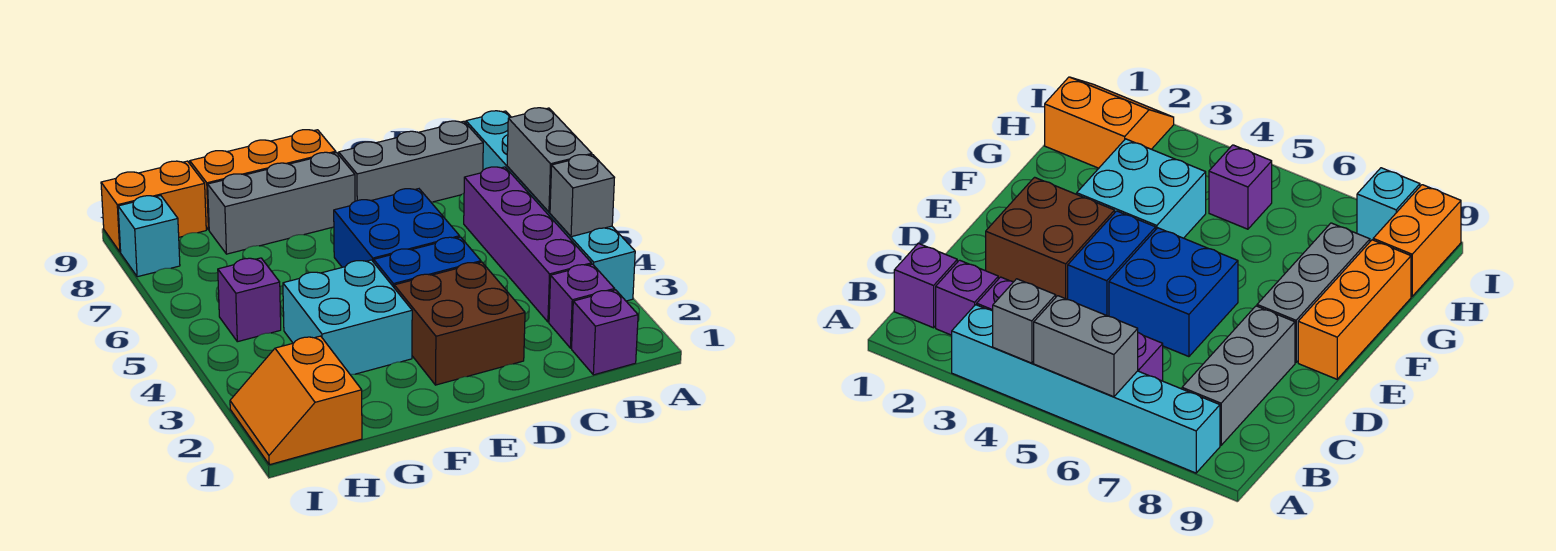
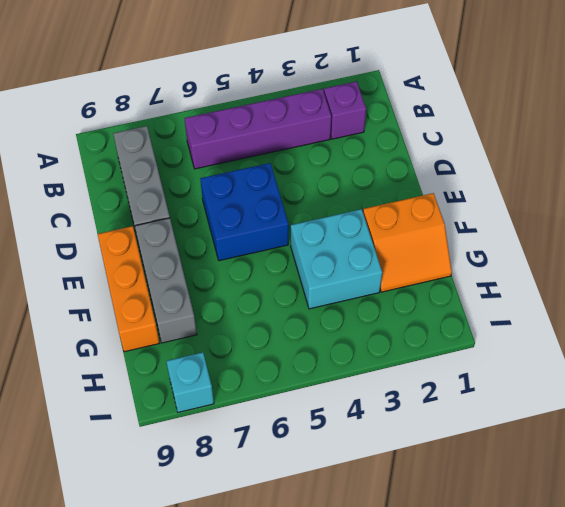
orange 2x2 slope [363,193,452,292] -> orange 2x2 slope moved to [230,336,362,465]
none -> cyan 1x6 brick [466,111,635,301]
none -> purple 1x1 brick [572,290,638,375]
none -> brown 2x2 brick [394,262,525,385]

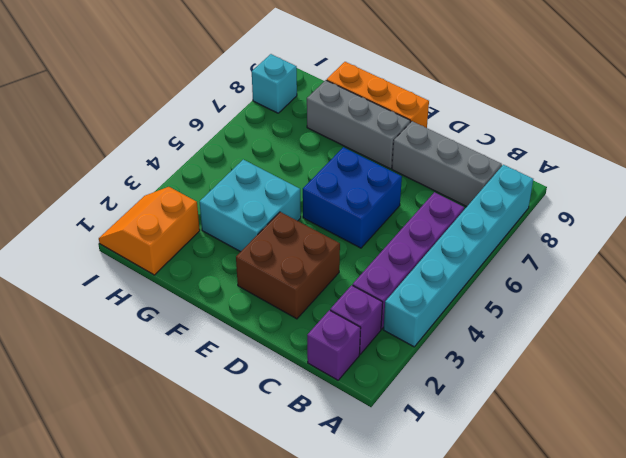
none -> blue 1x2 brick [374,237,481,287]
none -> purple 1x1 brick [218,258,281,342]
none -> orange 1x2 brick [101,161,206,252]

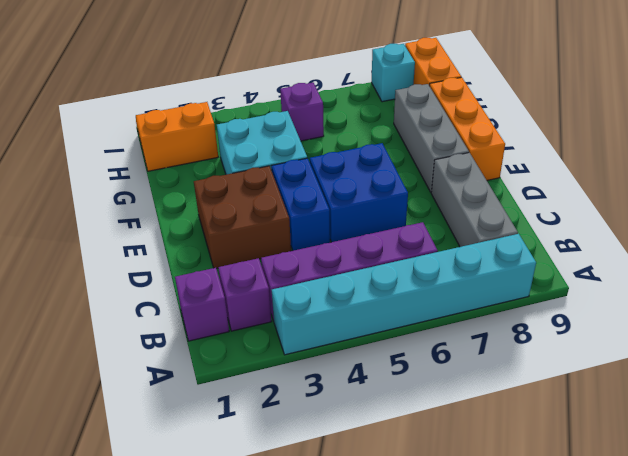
none -> grey 1x1 brick [550,155,614,237]
none -> grey 1x2 brick [507,108,592,212]

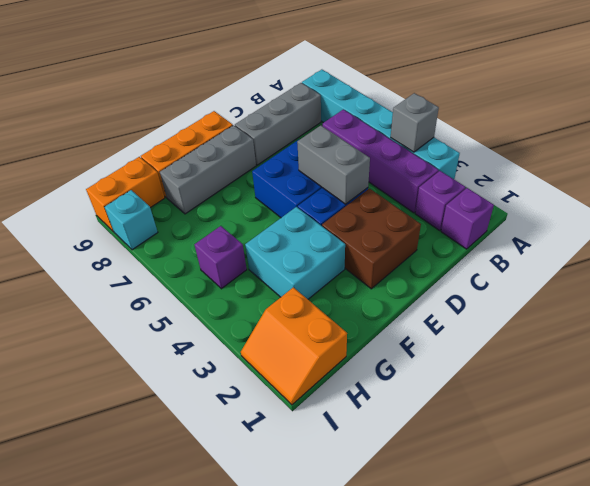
grey 1x2 brick [297,126,370,204] -> grey 1x2 brick moved to [507,108,592,212]

